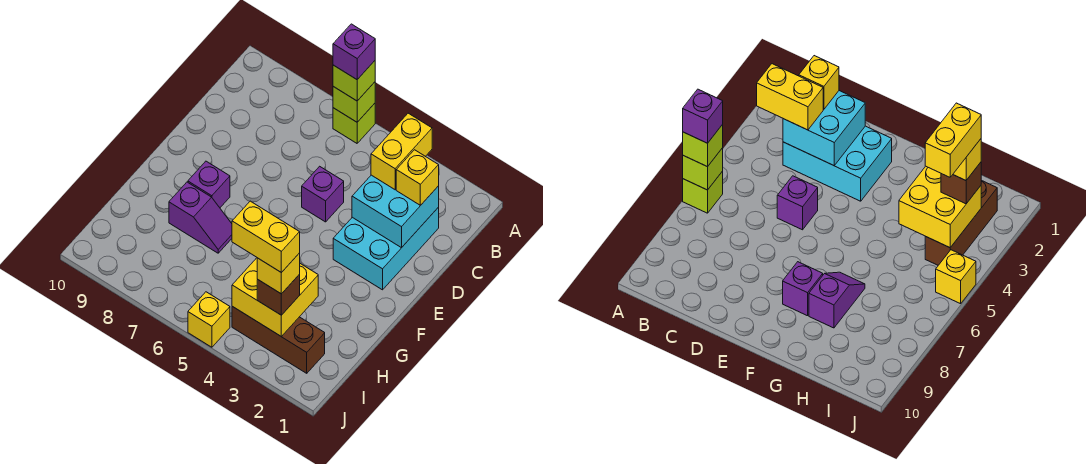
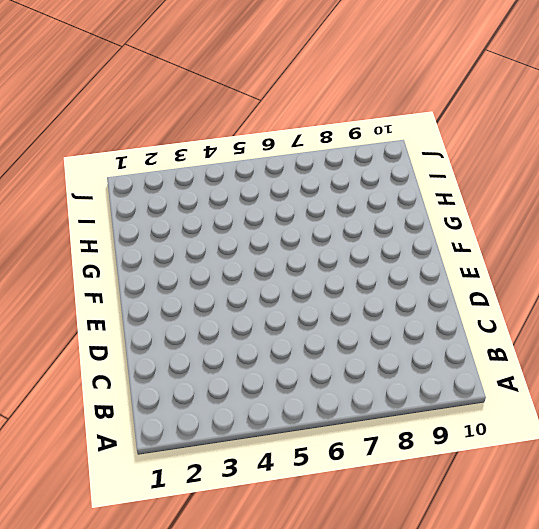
none -> lime 1x1 brick [333,103,375,143]
none -> cyan 2x3 brick [333,208,439,290]
none -> purple 1x1 brick [302,166,344,222]

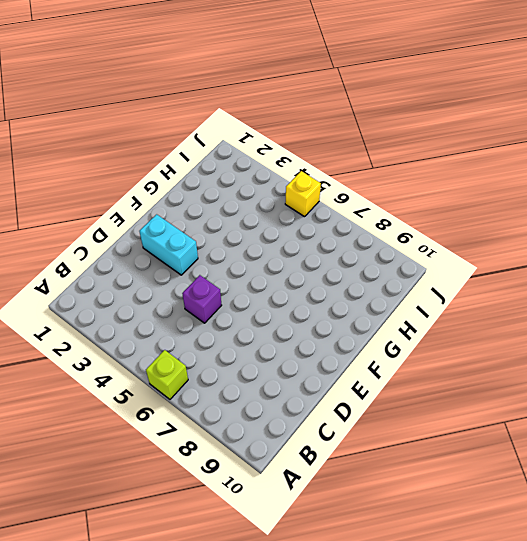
cyan 1x2 brick [139,214,198,275] -> cyan 2x3 brick [333,208,439,290]
none -> purple 1x1 brick [188,161,230,208]
none -> purple 1x2 slope [169,182,232,253]
none -> brown 1x3 brick [232,306,325,373]

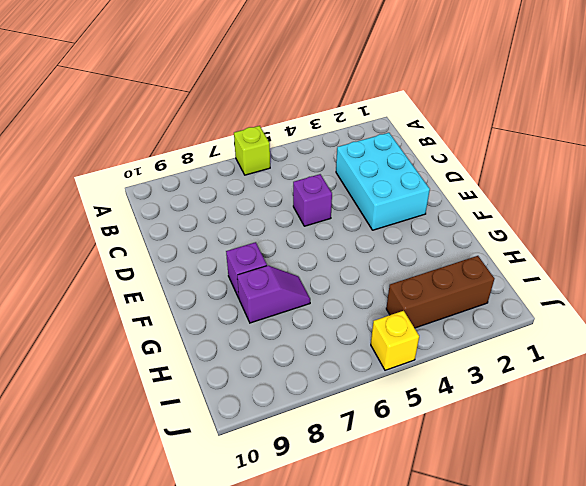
none -> lime 1x1 brick [333,82,375,122]
none -> cyan 2x2 brick [352,175,439,248]
none -> yellow 2x2 brick [232,258,318,336]

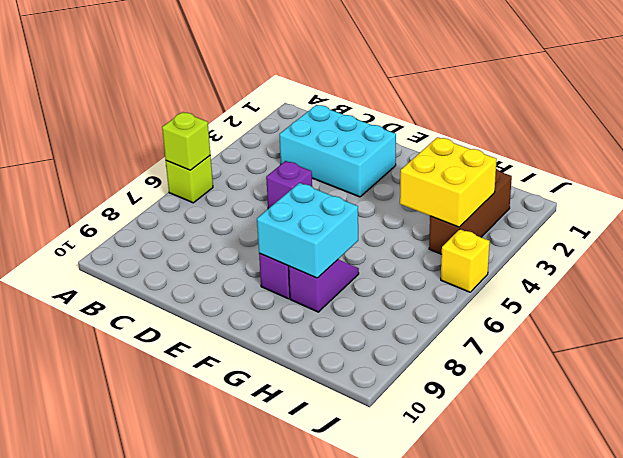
cyan 2x2 brick [257,183,358,278] -> cyan 2x2 brick moved to [352,175,439,248]
none -> lime 1x1 brick [333,61,375,101]
none -> yellow 1x2 brick [371,113,432,190]
none -> yellow 1x1 brick [396,150,439,206]

